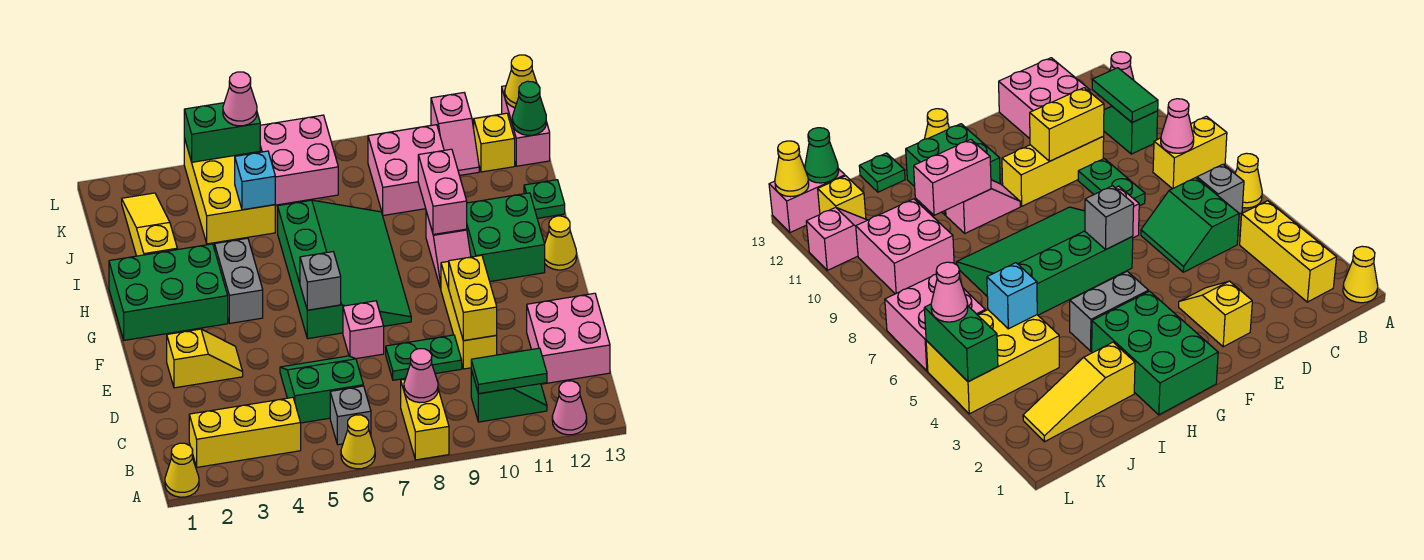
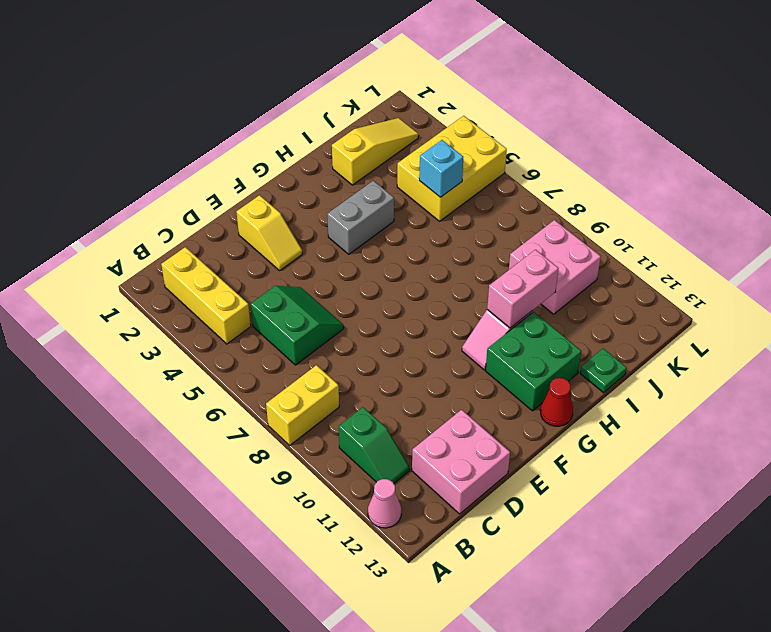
red 1x1 cone [540,378,573,426] -> yellow 1x1 cone [545,216,577,270]
none -> yellow 1x1 cone [165,443,199,497]
none -> yellow 1x1 cone [341,415,375,469]
none -> grey 1x1 brick [330,386,371,445]
none -> green 1x2 plate [386,335,462,380]

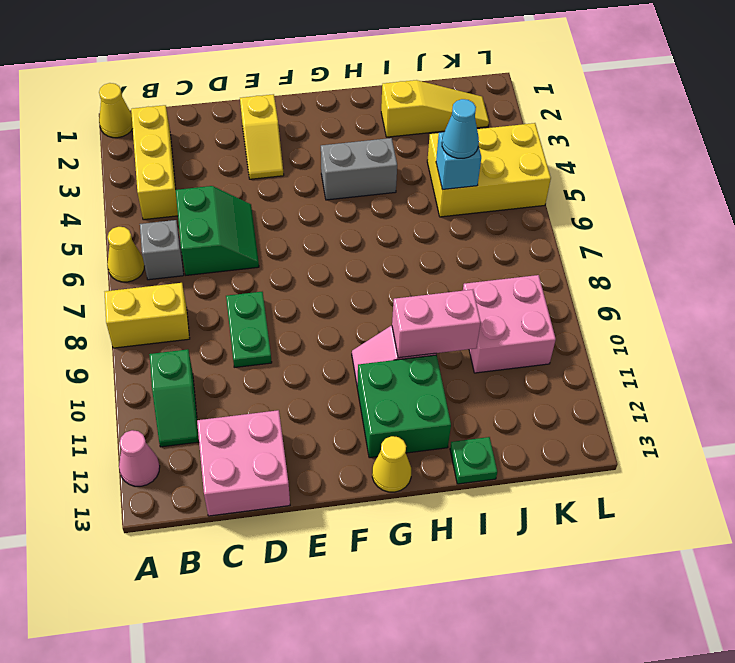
cyan 1x1 cone [442,99,479,159] -> none
none -> yellow 1x3 brick [441,261,497,369]
none -> pink 1x1 brick [343,301,384,359]
none -> green 3x4 slope [278,200,411,339]
none -> green 2x3 brick [109,244,228,340]

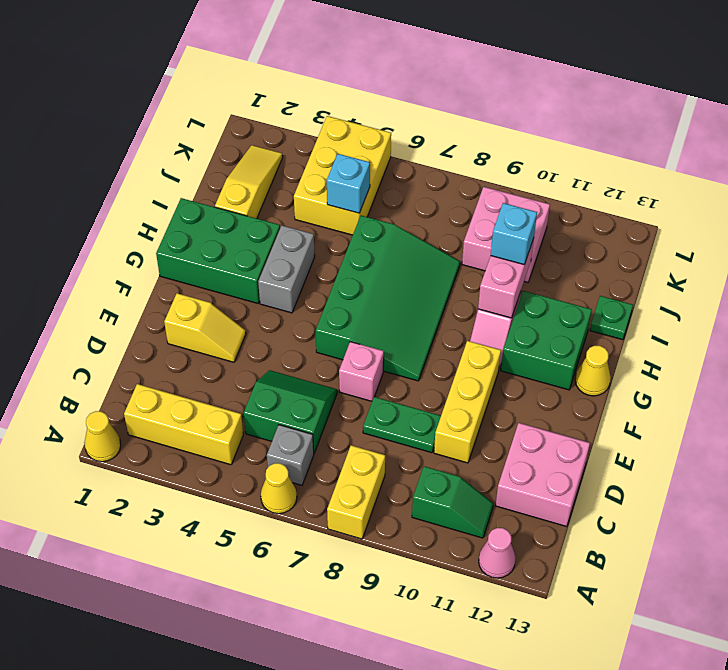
cyan 1x1 brick [491,203,537,265] -> none
none -> pink 2x2 brick [260,115,338,205]
none -> pink 1x2 slope [431,93,479,175]
none -> yellow 1x1 brick [474,113,515,172]
none -> pink 1x2 brick [502,86,550,166]

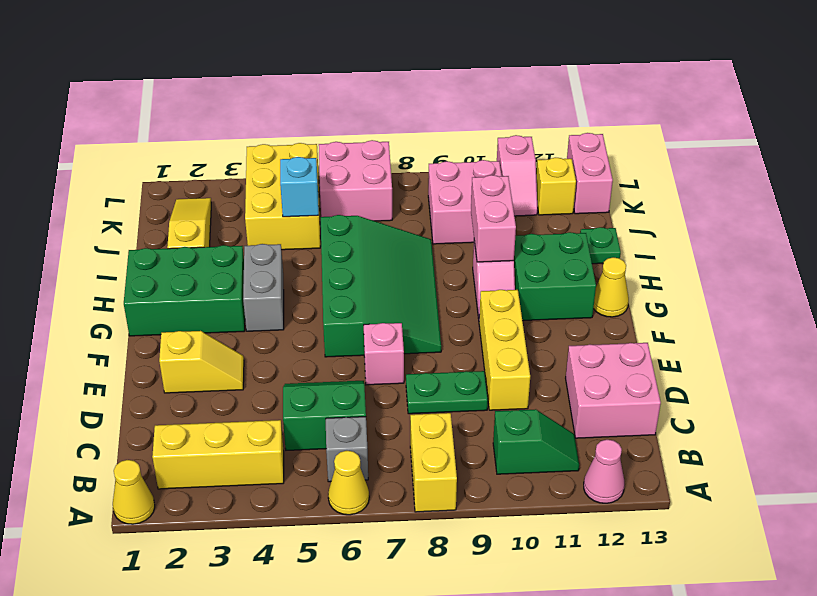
none -> pink 1x1 cone [404,349,438,403]
none -> green 1x2 tile [471,348,547,394]
none -> yellow 1x2 brick [449,255,497,341]
none -> grey 1x1 brick [300,252,341,310]

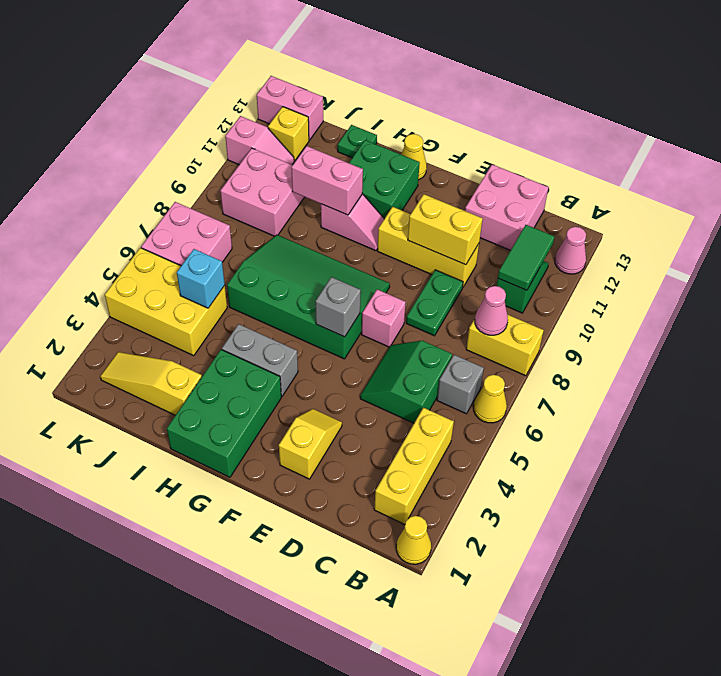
none -> green 1x1 cone [512,81,546,135]
none -> green 1x2 brick [184,103,260,162]
none -> yellow 1x1 cone [505,55,537,108]
none -> pink 1x1 cone [223,72,257,126]

